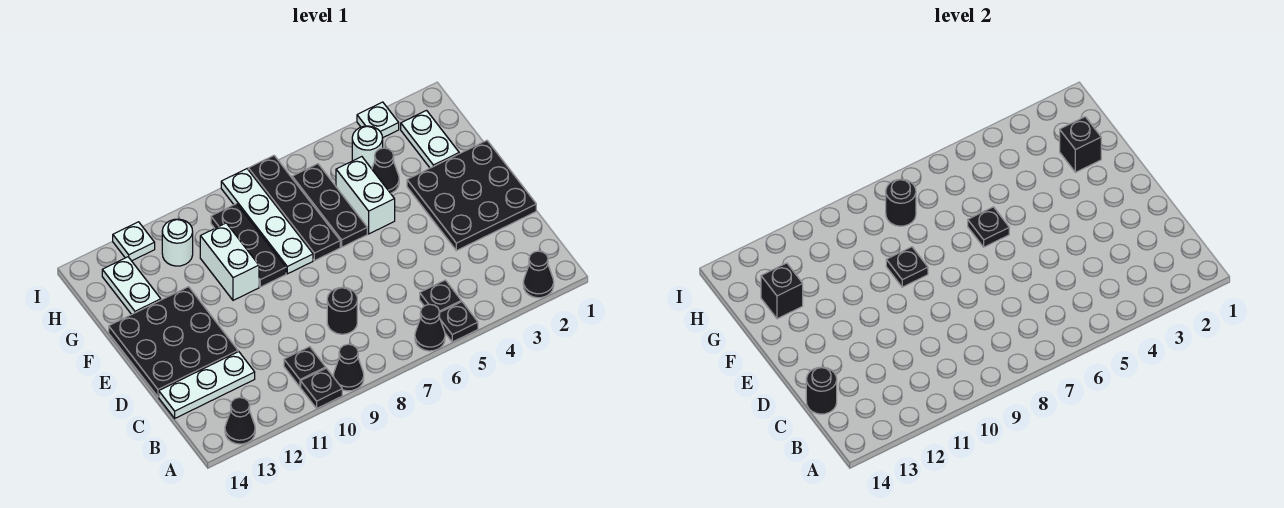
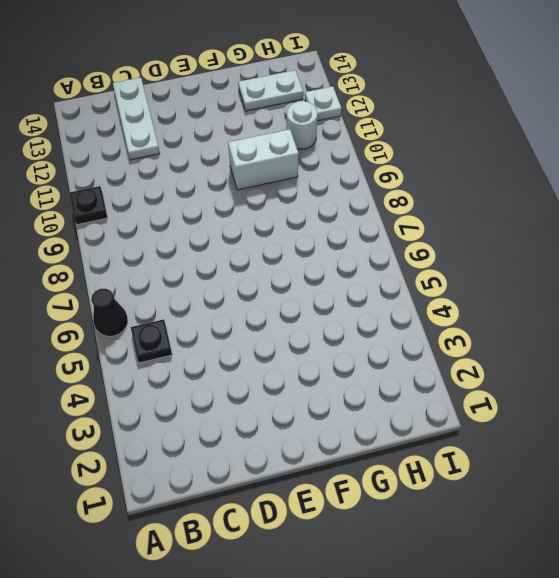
none -> black 1x1 cone [523,251,554,298]
none -> black 1x1 plate [439,302,478,342]
none -> black 1x1 cone [334,344,364,391]
none -> black 1x1 cone [225,398,255,444]

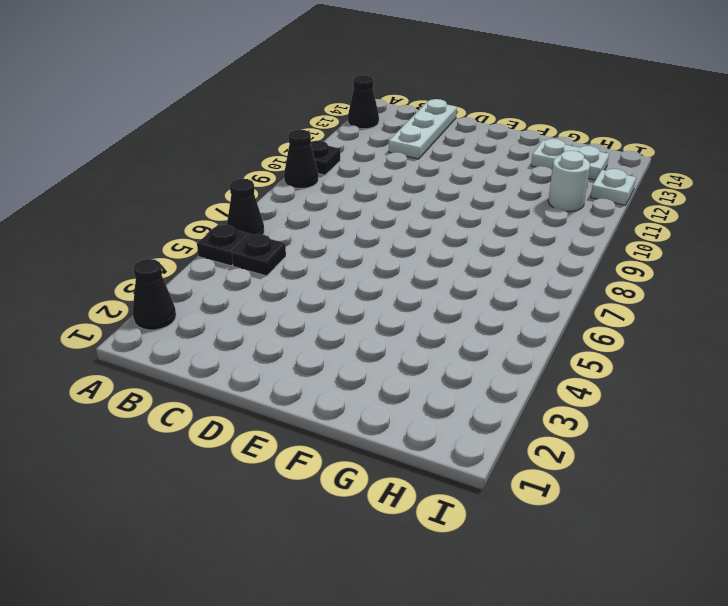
none -> black 1x1 plate [284,347,326,387]
none -> black 1x1 round brick [327,287,357,334]
none -> black 3x3 plate [407,141,536,251]
none -> black 3x3 plate [109,287,238,397]

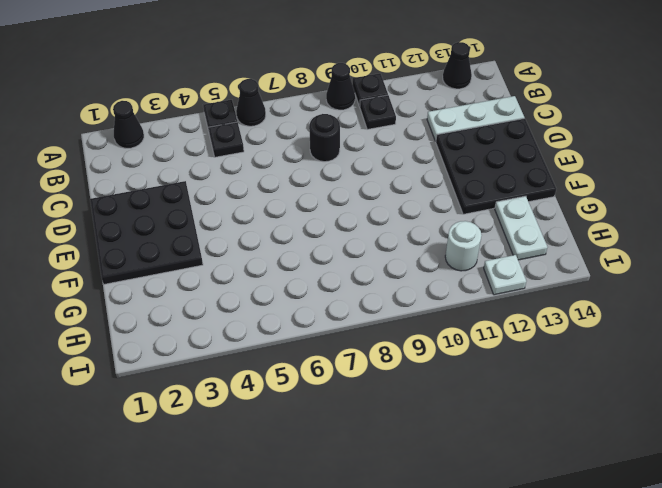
none -> white 1x2 brick [336,157,395,234]
none -> black 1x3 plate [292,164,367,247]
none -> black 1x4 plate [248,156,340,261]
none -> white 1x4 plate [221,169,313,274]

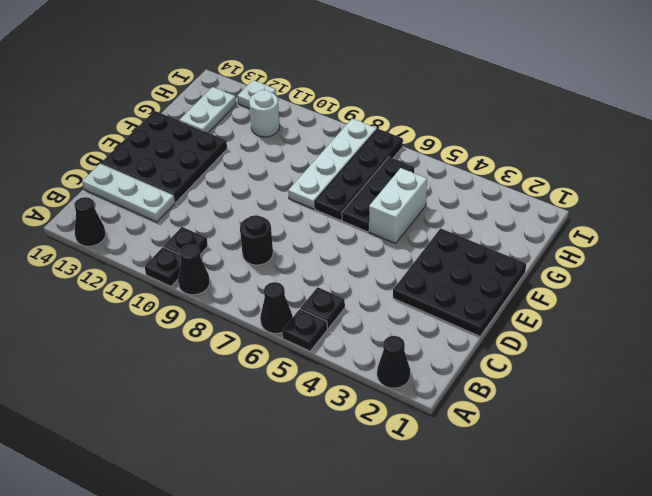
none -> black 1x3 plate [211,204,286,287]
none -> white 1x2 brick [200,223,259,300]
none -> white 1x2 plate [401,111,459,168]
none -> black 1x1 cone [372,148,399,193]

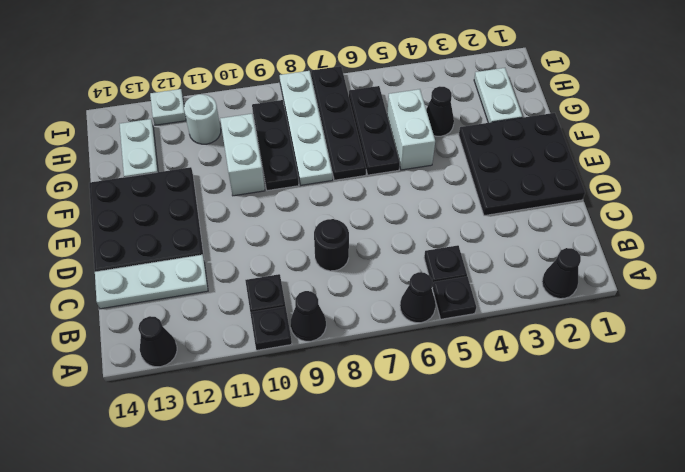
none -> white 1x1 round brick [352,126,383,169]
none -> white 1x1 plate [357,102,399,138]
none -> black 1x1 round brick [806,367,837,414]
none -> black 1x1 plate [968,207,1009,247]

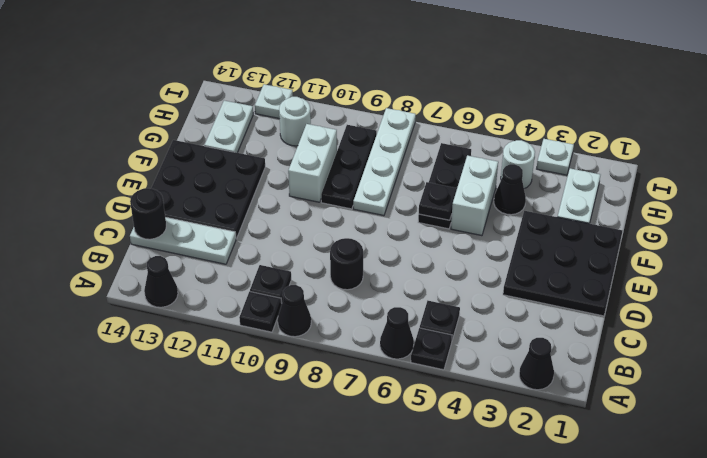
none -> black 1x4 plate [248,156,340,261]
none -> black 1x1 plate [886,247,928,287]
none -> black 1x1 brick [1060,117,1101,172]
none -> black 1x1 brick [761,263,803,319]

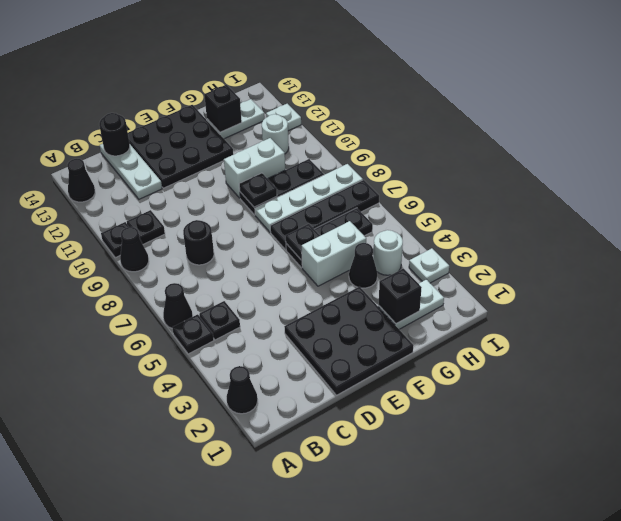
none -> black 1x1 round brick [886,179,916,226]

